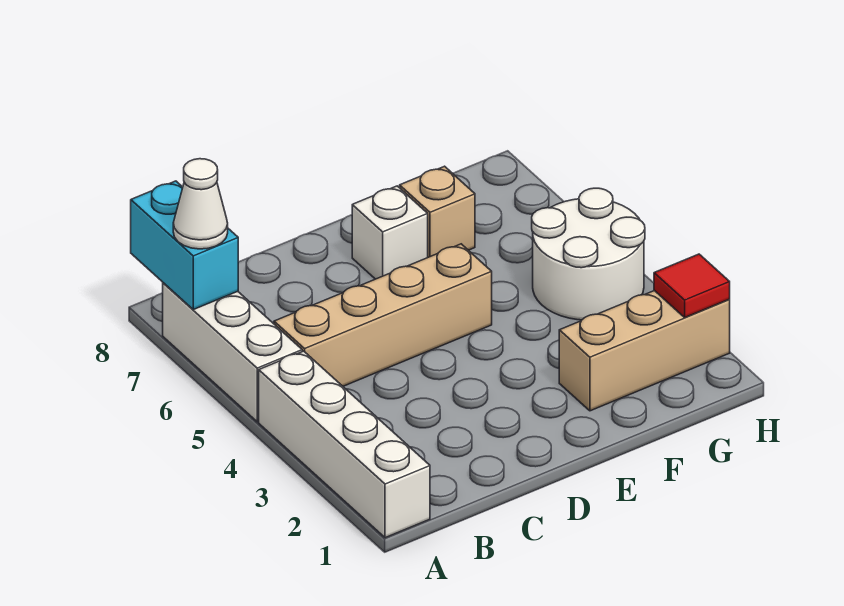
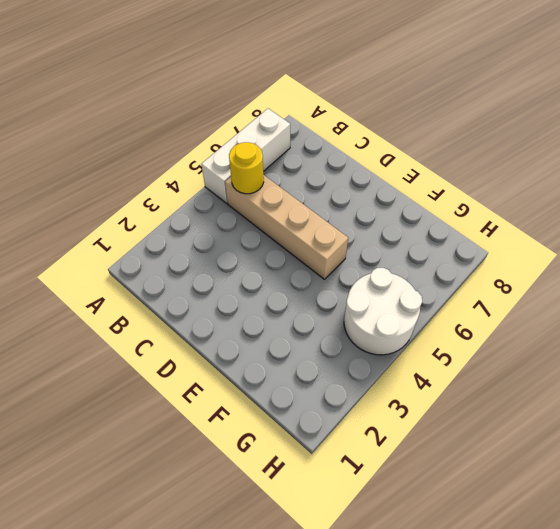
yellow 1x1 round brick [229,142,264,194] -> none
none -> white 1x4 brick [259,351,430,538]
none -> white 1x1 brick [352,186,428,279]

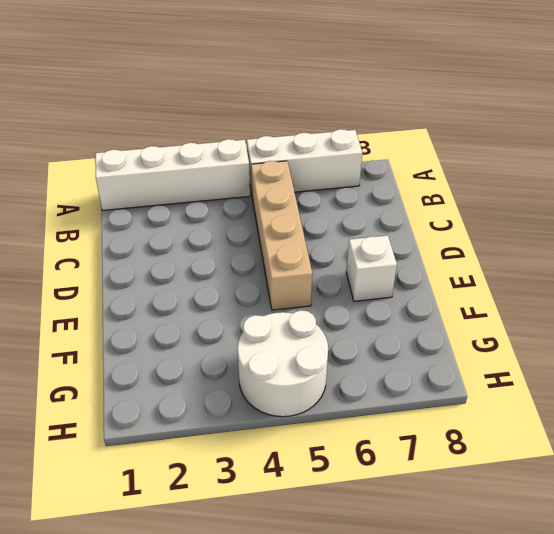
none -> tan 1x3 brick [559,291,730,411]
none -> tan 1x1 brick [400,166,475,257]

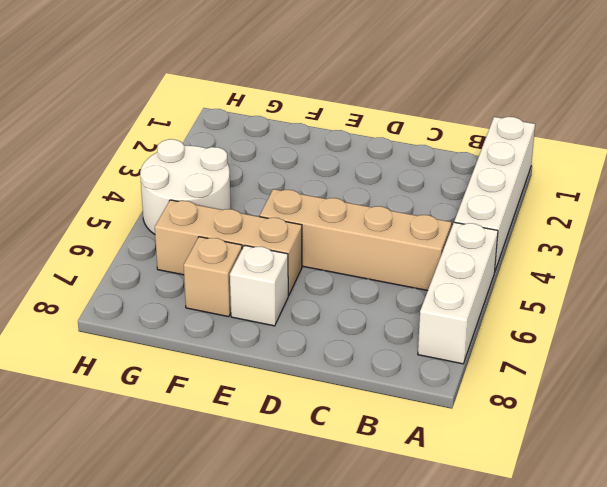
tan 1x3 brick [155,200,302,296] -> tan 1x3 brick moved to [559,291,730,411]
none -> cyan 1x2 brick [131,181,238,310]
none -> red 1x1 tile [654,254,730,317]

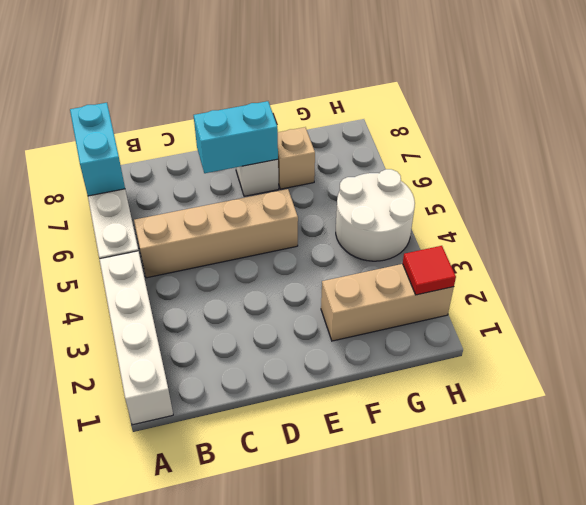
cyan 1x2 brick [194,101,278,173] -> none
none -> white 1x1 cone [173,159,228,249]

